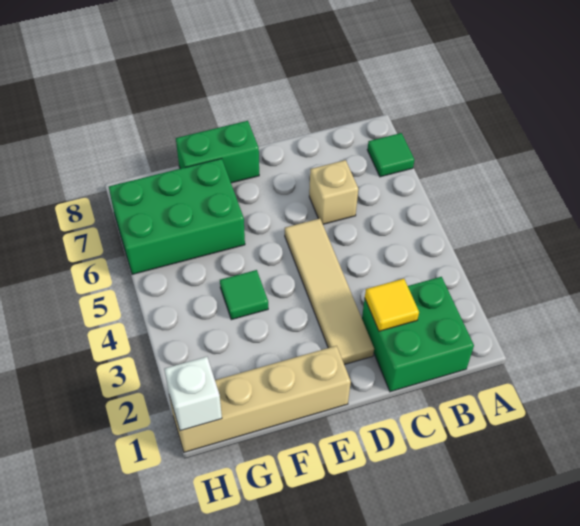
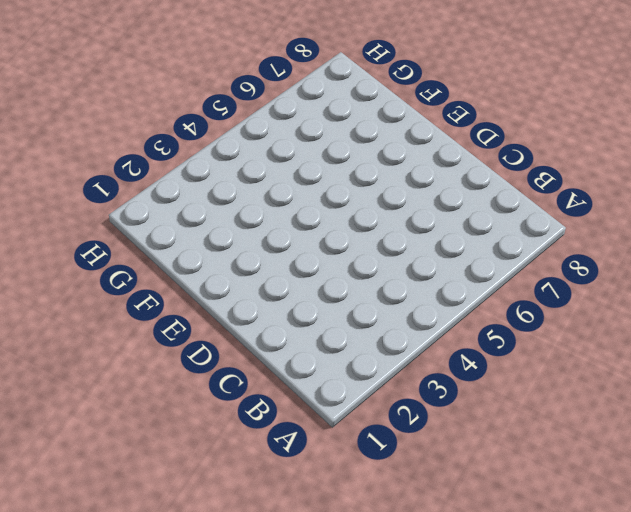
none -> green 1x1 tile [367,133,414,177]
none -> green 2x2 brick [362,277,474,392]

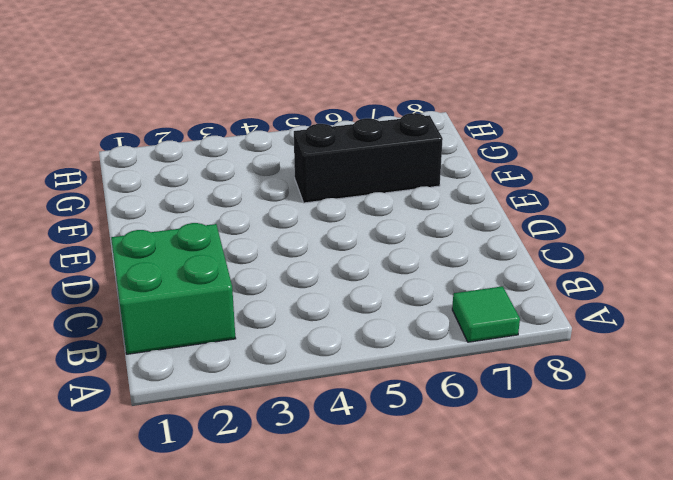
black 1x3 brick [294,113,443,203] -> green 2x3 brick [109,159,245,274]
none -> tan 1x1 brick [309,160,358,224]
none -> tan 1x4 tile [285,218,374,365]

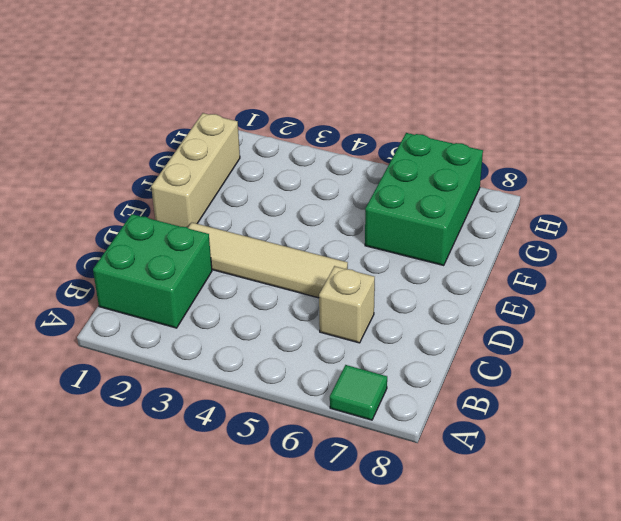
tan 1x3 brick [151,113,240,228] -> tan 1x4 brick [170,346,351,452]
none -> green 1x2 brick [176,121,259,183]
none -> green 1x1 tile [220,270,268,320]

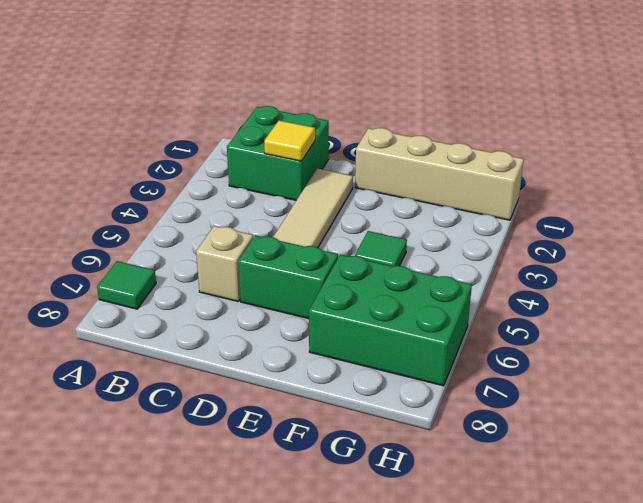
green 1x2 brick [238,235,338,319] -> green 1x2 brick moved to [176,121,259,183]
none -> white 1x1 brick [164,357,222,431]

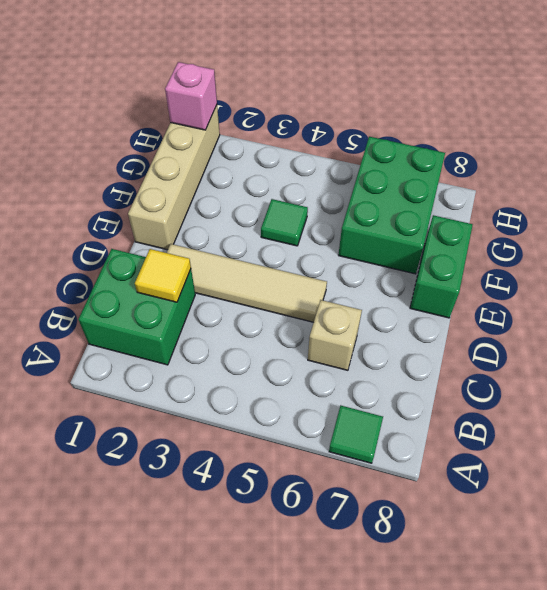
pink 1x1 brick [165,62,217,130] -> white 1x1 brick [164,357,222,431]

